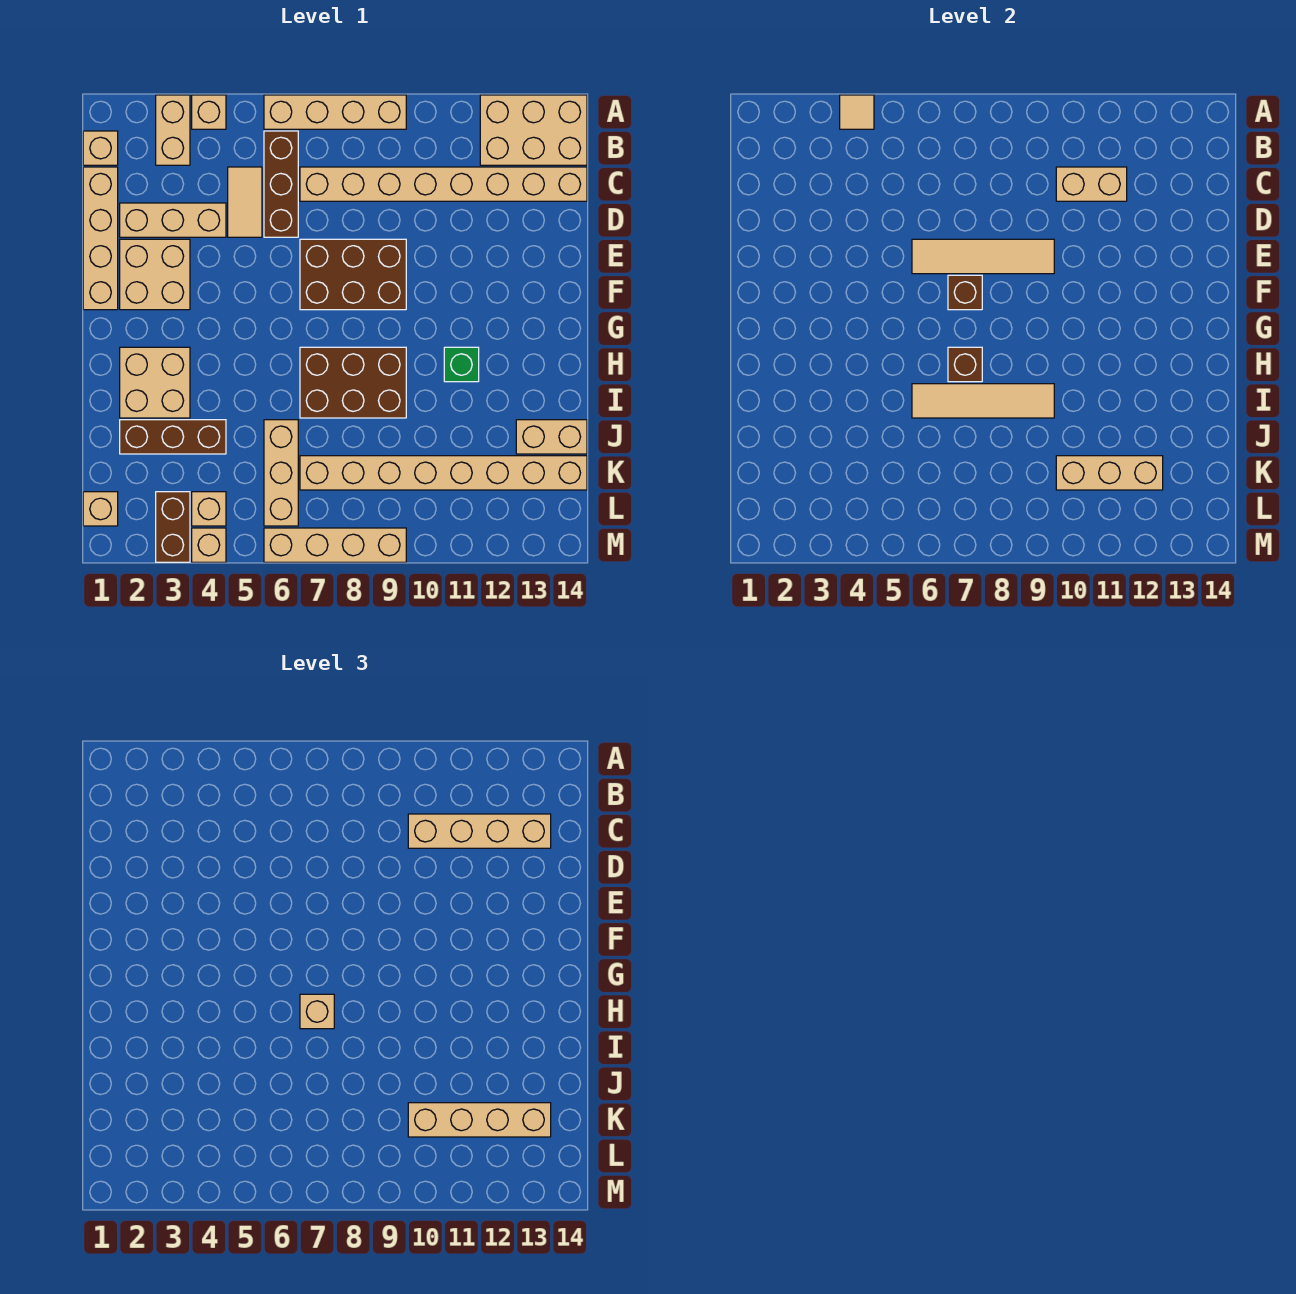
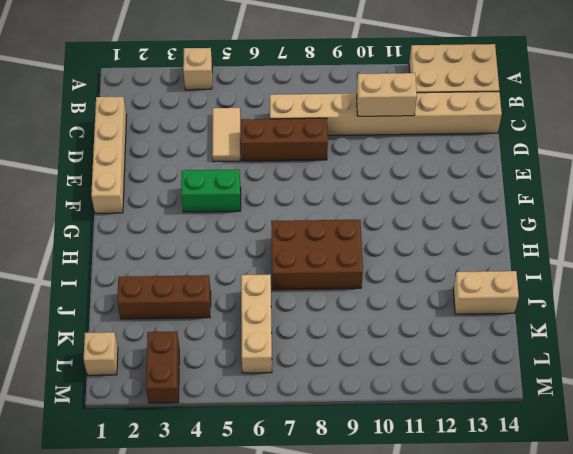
brown 1x3 brick [241,118,328,161] -> brown 1x3 brick turned to [264,131,298,237]
green 1x2 brick [181,169,241,212] -> none
none -> tan 1x2 brick [156,95,190,165]
none -> tan 1x4 brick [264,95,406,129]
none -> tan 1x1 brick [83,131,118,165]
none -> tan 1x3 brick [120,203,226,237]

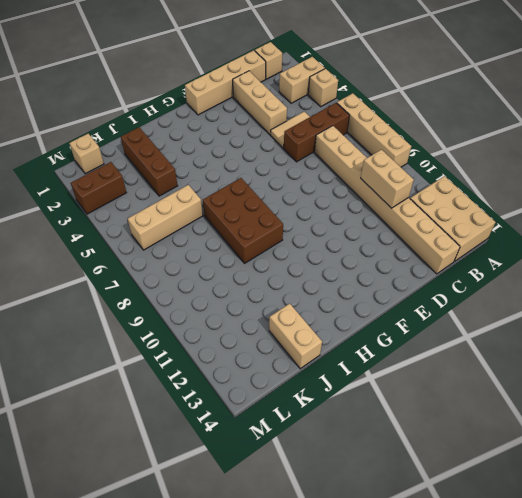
none -> tan 2x2 brick [120,239,190,310]
none -> brown 2x3 brick [300,239,406,310]
none -> tan 2x2 brick [120,347,190,418]
none -> green 1x1 brick [444,347,479,382]

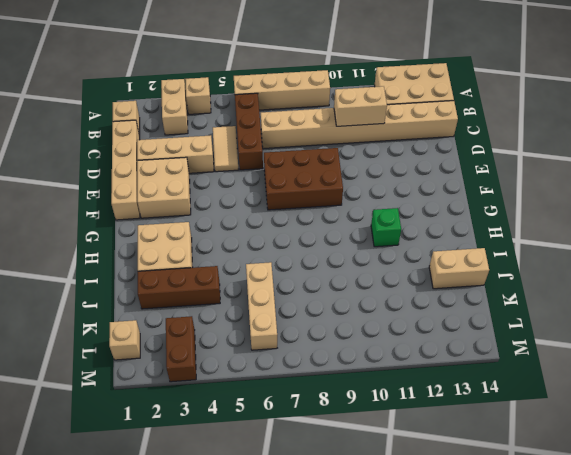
none -> brown 2x3 brick [300,347,406,418]
none -> tan 1x8 brick [300,456,587,490]
none -> tan 1x1 brick [192,492,226,526]
none -> tan 1x1 brick [192,528,226,562]

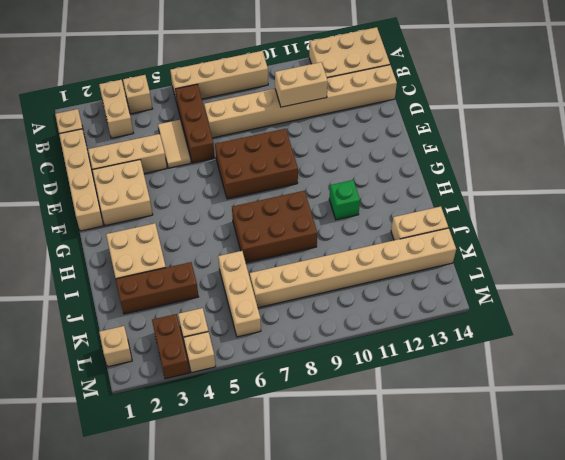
none -> tan 1x4 brick [264,528,406,562]
none -> tan 1x1 tile [840,95,874,129]
none -> tan 1x4 tile [912,239,1054,274]
none -> brown 1x1 brick [948,275,982,310]

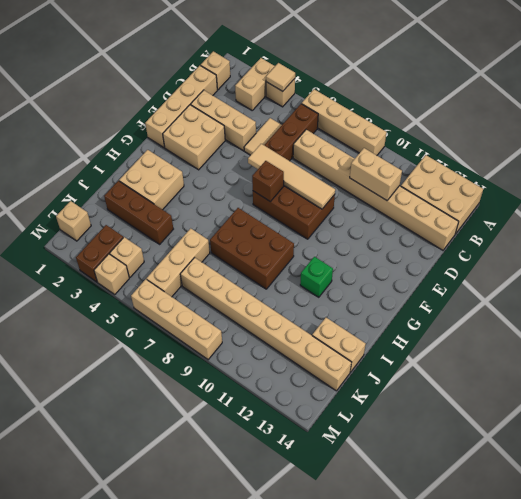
none -> brown 1x1 brick [948,347,982,382]
none -> tan 1x4 tile [912,384,1054,418]
none -> tan 1x3 brick [1056,456,1163,490]
none -> tan 1x4 brick [408,814,551,848]

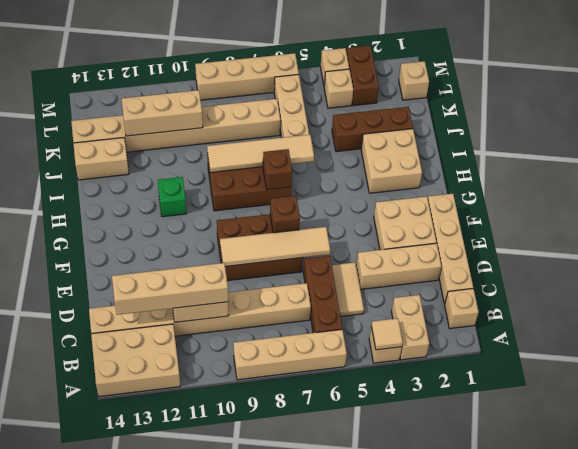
none -> tan 1x1 brick [300,994,334,1029]
none -> tan 1x4 brick [408,1103,551,1137]

